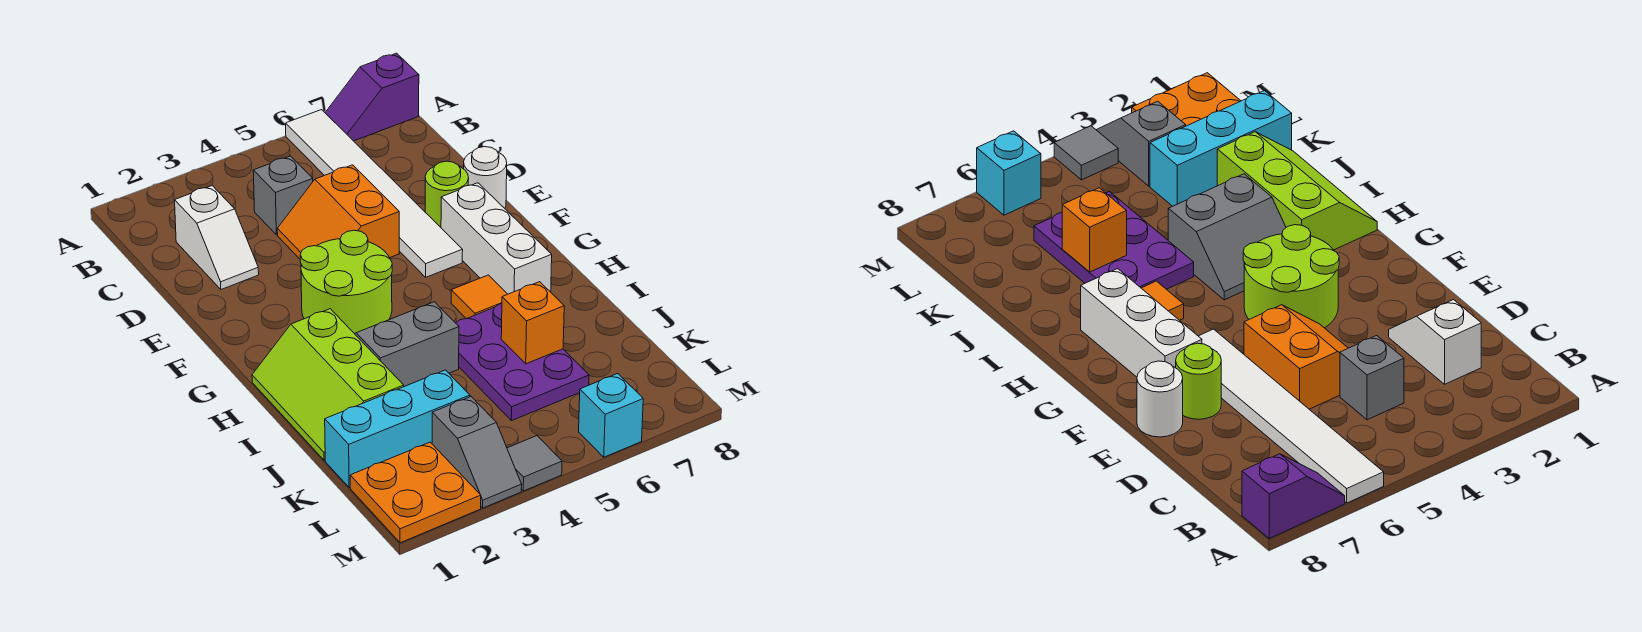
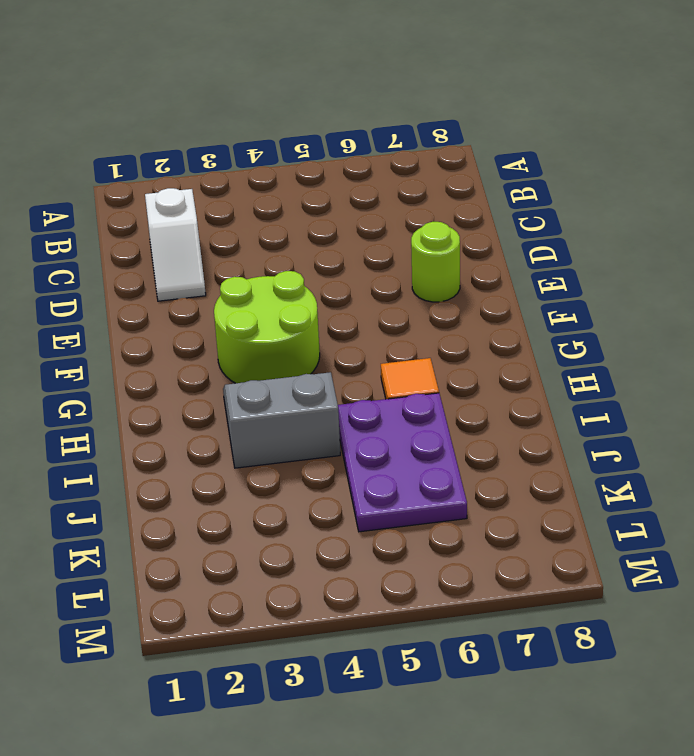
none -> white 1x6 tile [286,110,463,277]
none -> purple 1x2 slope [325,53,419,141]
none -> grey 1x1 brick [253,156,313,235]

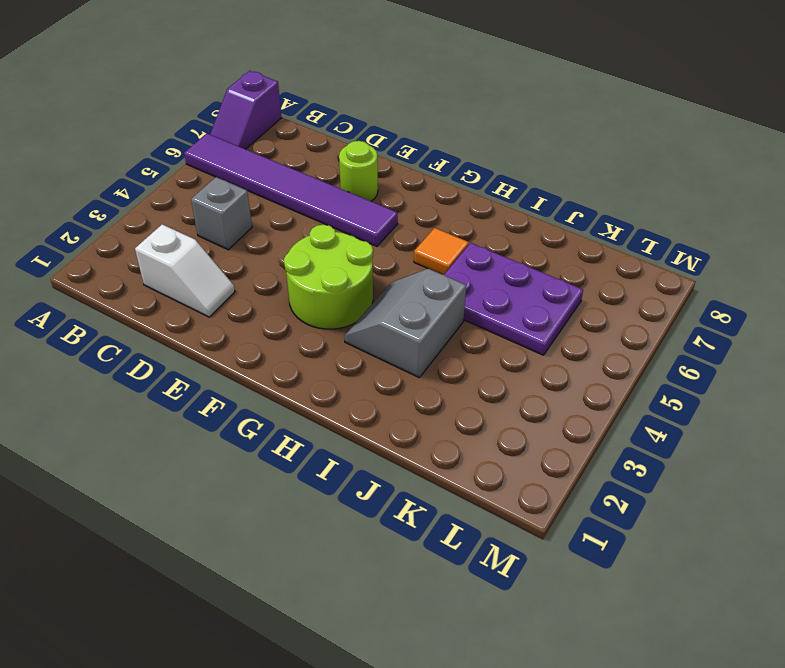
purple 1x6 tile [184,134,398,246] -> white 1x6 tile [286,110,463,277]
none -> orange 2x2 slope [277,165,400,259]
none -> white 1x1 round brick [464,147,507,208]
none -> white 1x3 brick [441,183,552,294]

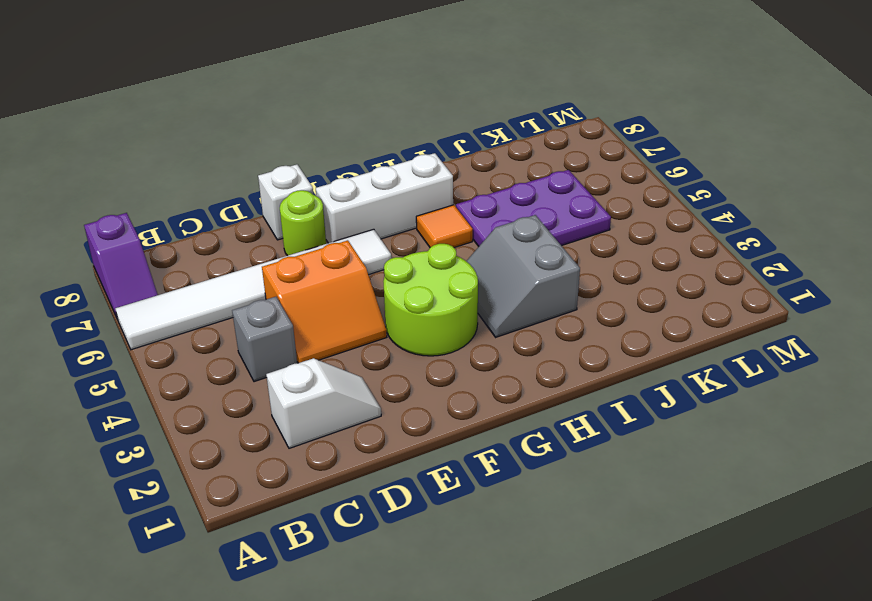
white 1x1 brick [258,164,313,240] -> white 1x1 round brick [464,147,507,208]
none -> lime 2x3 slope [252,309,404,460]
none -> cyan 1x3 brick [325,370,470,488]
none -> orange 2x2 plate [350,442,481,543]

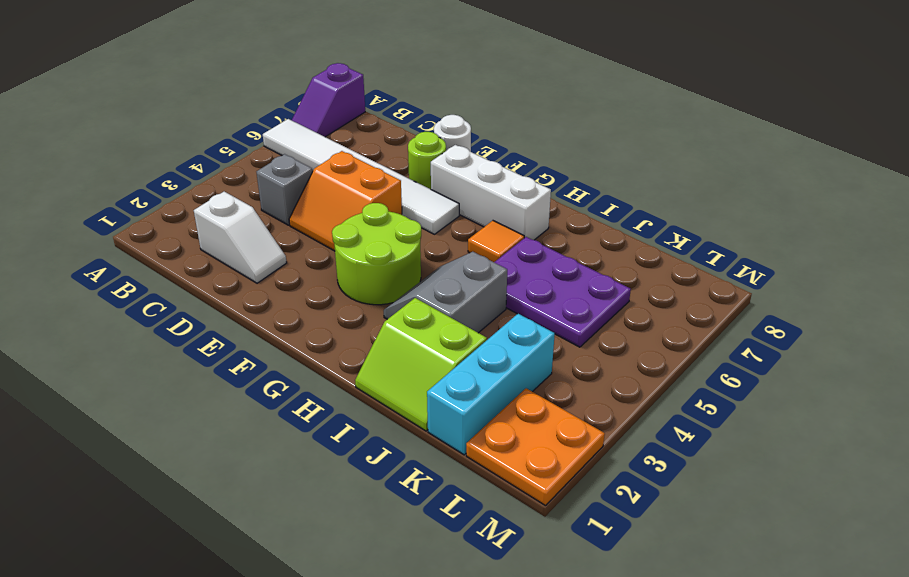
lime 2x2 slope [355,298,487,431] -> lime 2x3 slope [252,309,404,460]
none -> grey 1x2 slope [432,397,522,508]
none -> grey 1x1 tile [507,436,562,491]
none -> cyan 1x1 brick [579,374,643,457]

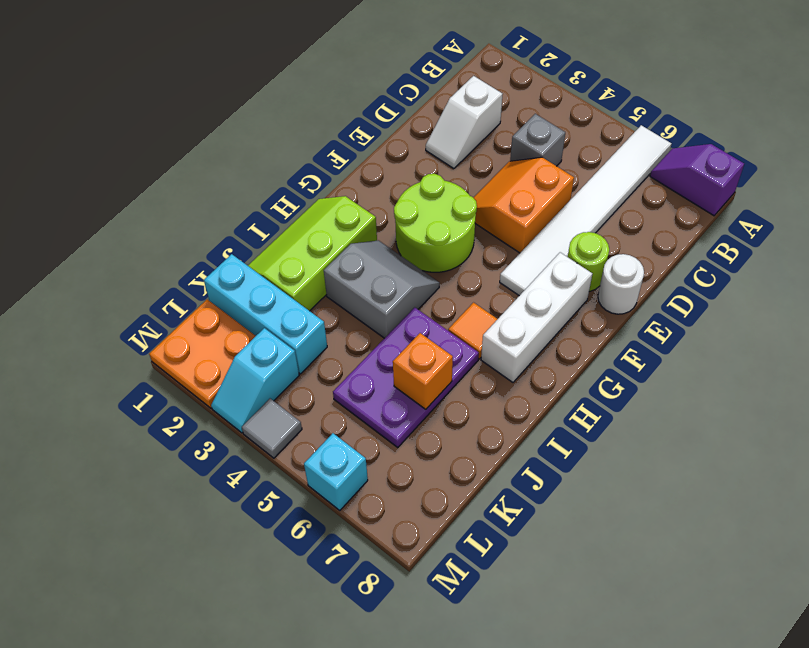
cyan 1x2 slope [211,328,299,433] -> grey 1x2 slope [432,397,522,508]

